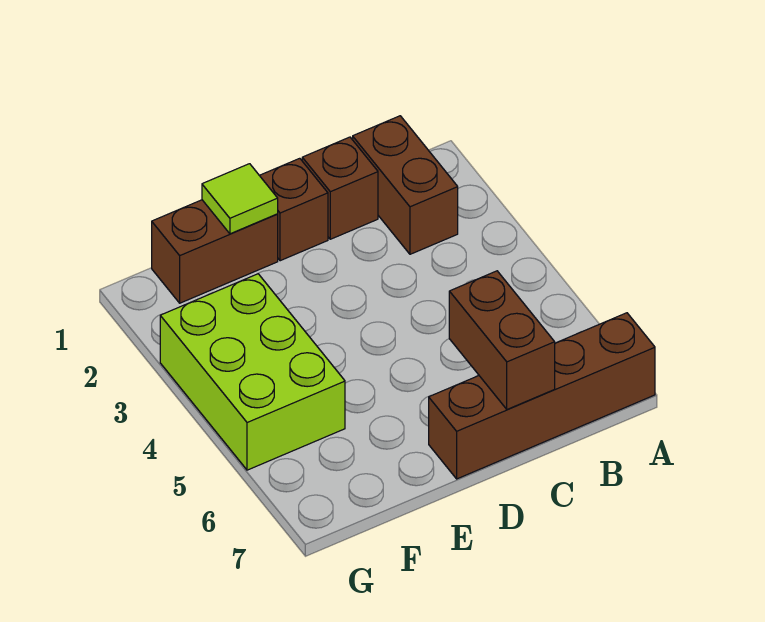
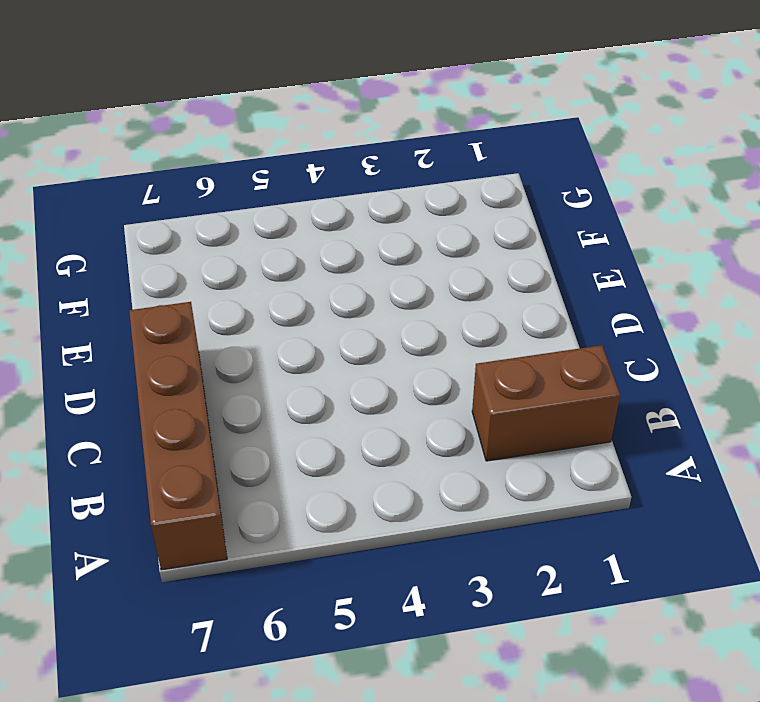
none -> brown 1x1 brick [302,137,378,239]
none -> brown 1x1 brick [259,158,328,261]

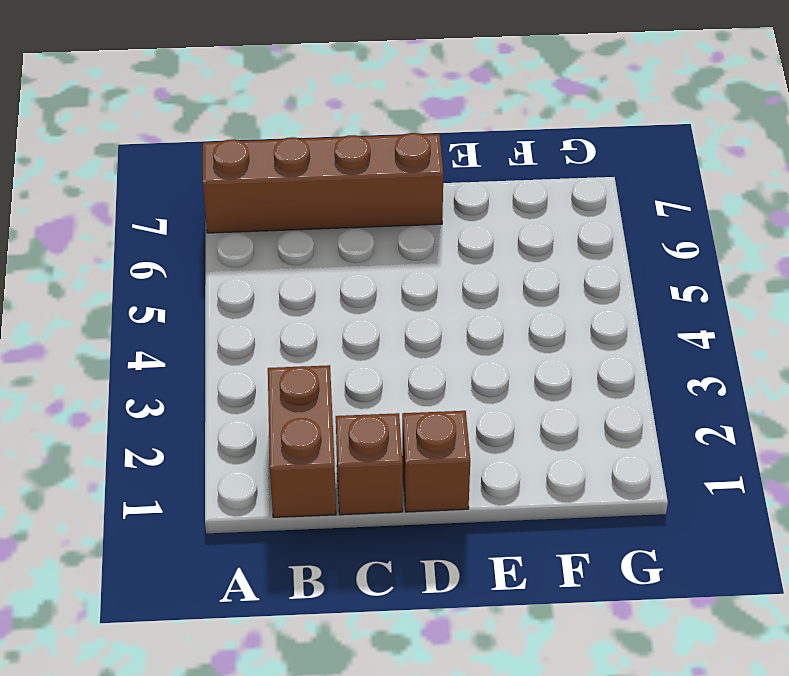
none -> brown 1x2 brick [152,200,278,303]
none -> lime 2x3 brick [160,274,345,470]

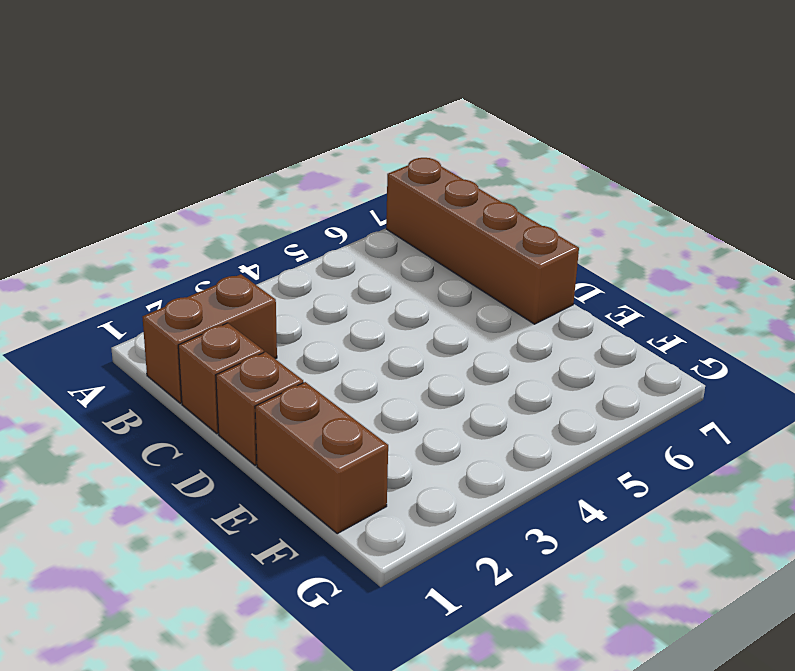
none -> lime 2x3 brick [160,274,345,470]
none -> brown 1x2 brick [449,271,555,409]

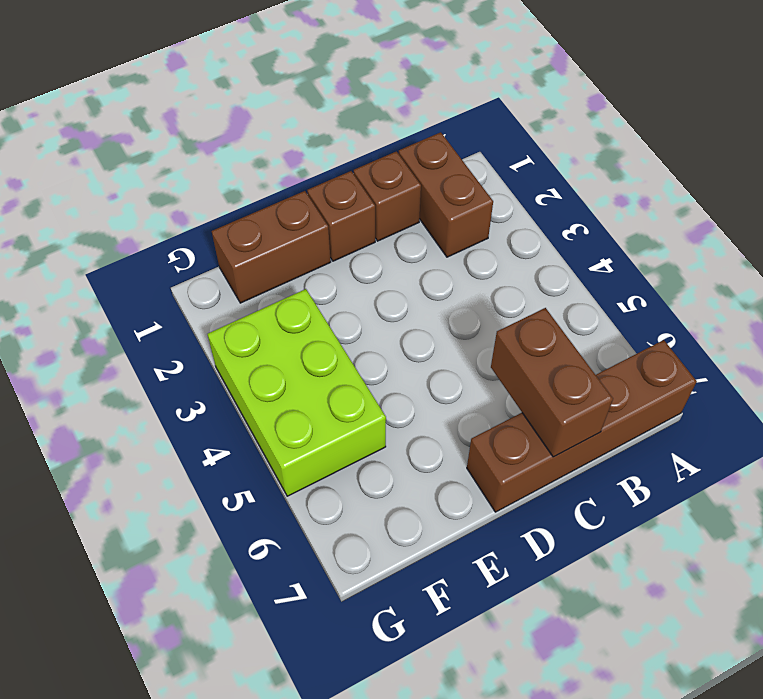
none -> lime 1x1 tile [202,164,278,234]

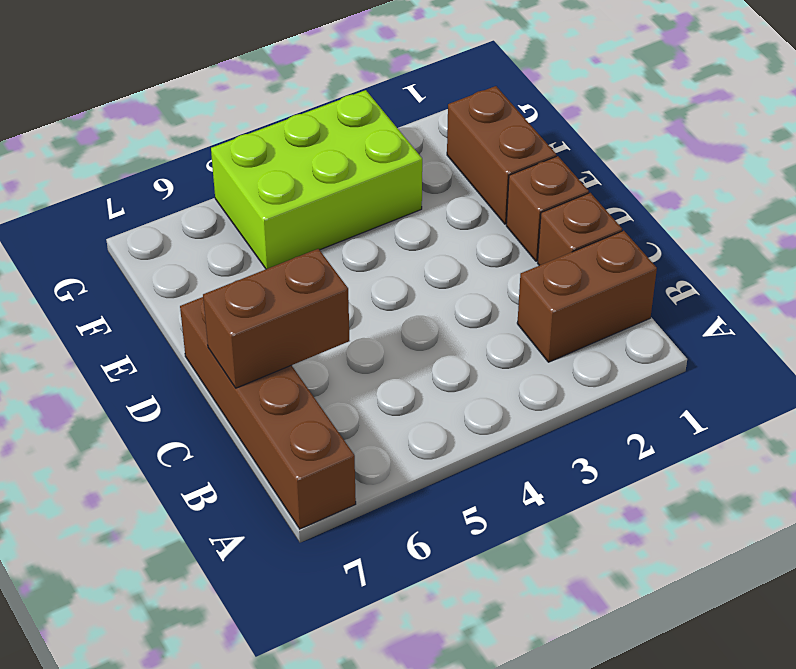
none -> lime 1x1 tile [202,164,278,234]

